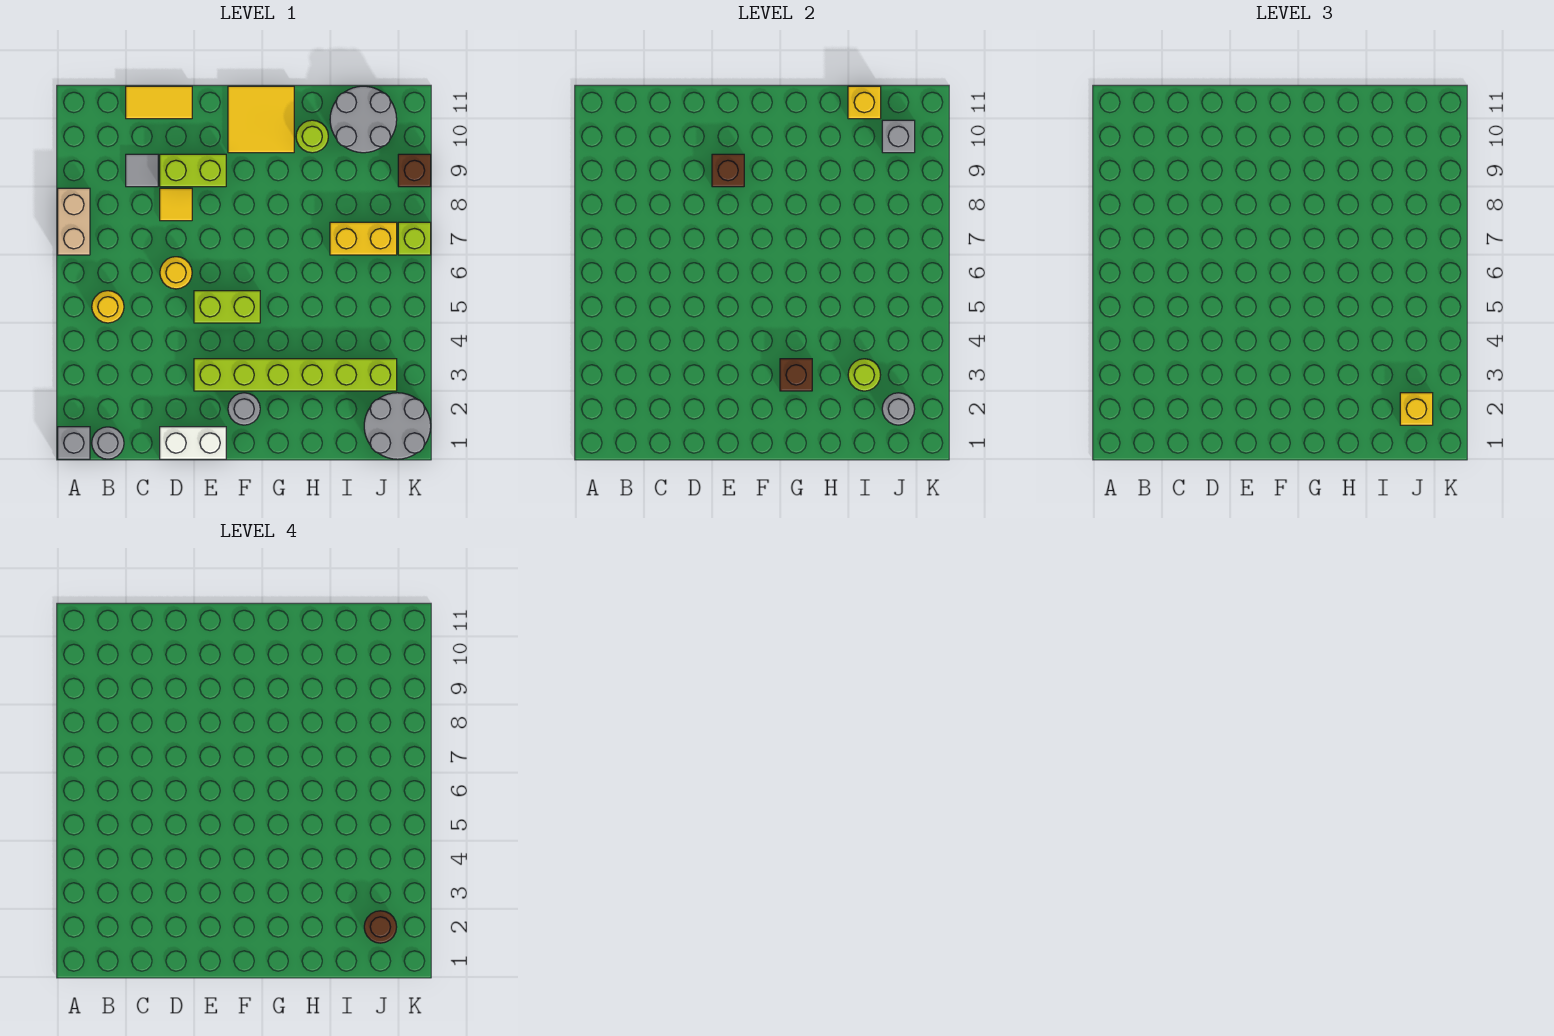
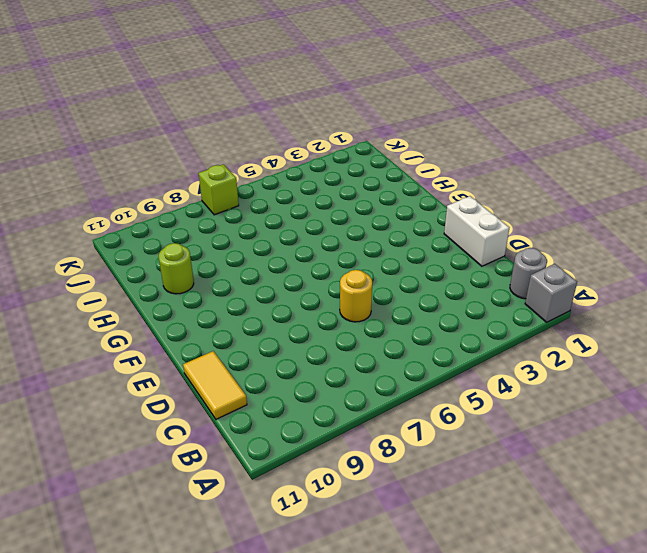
none -> tan 1x2 brick [58,188,90,255]
none -> yellow 1x1 round brick [92,291,124,323]
none -> grey 1x1 tile [126,154,158,187]

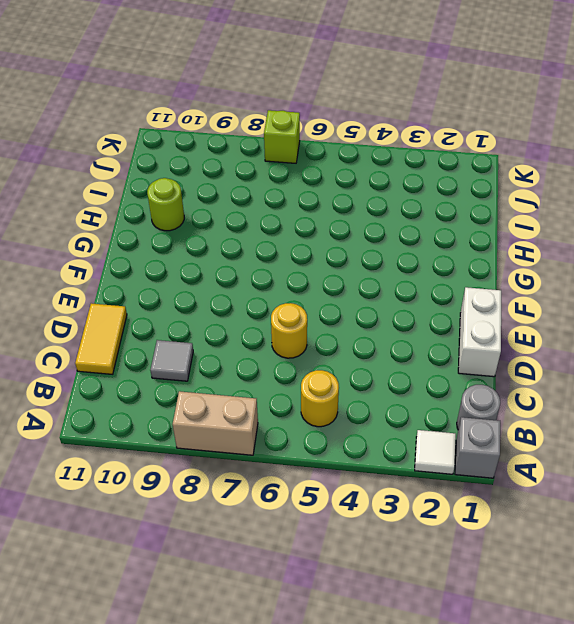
white 1x1 tile [415,430,456,474] -> none
none -> yellow 1x1 tile [160,188,192,221]
none -> lime 1x2 brick [160,154,226,187]
none -> lime 1x6 brick [194,359,397,391]

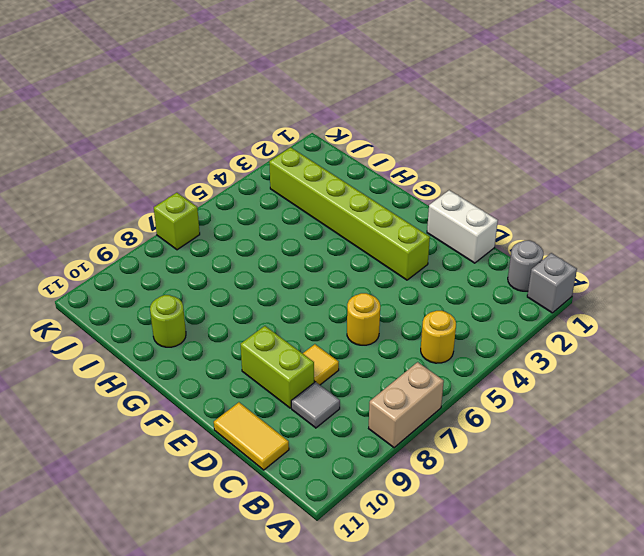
none -> lime 1x2 brick [194,291,260,323]
none -> grey 1x1 round brick [228,393,260,425]
none -> yellow 2x2 tile [228,86,294,153]

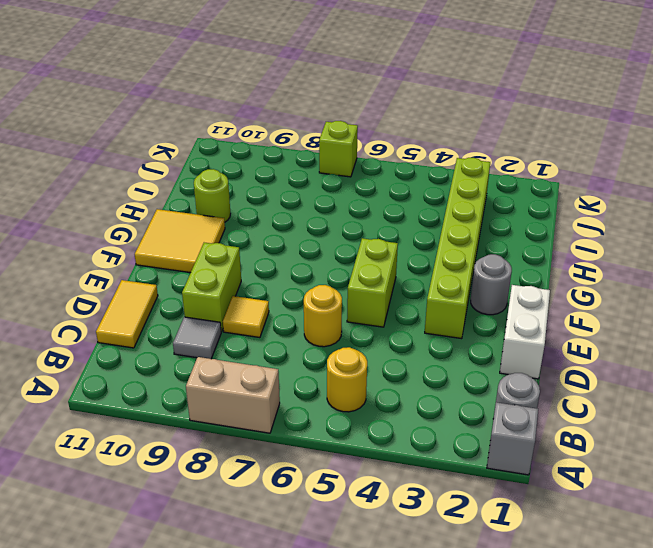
none -> yellow 1x2 brick [330,222,397,255]
none -> grey 2x2 round brick [330,86,397,153]
none -> grey 2x2 round brick [364,393,431,459]

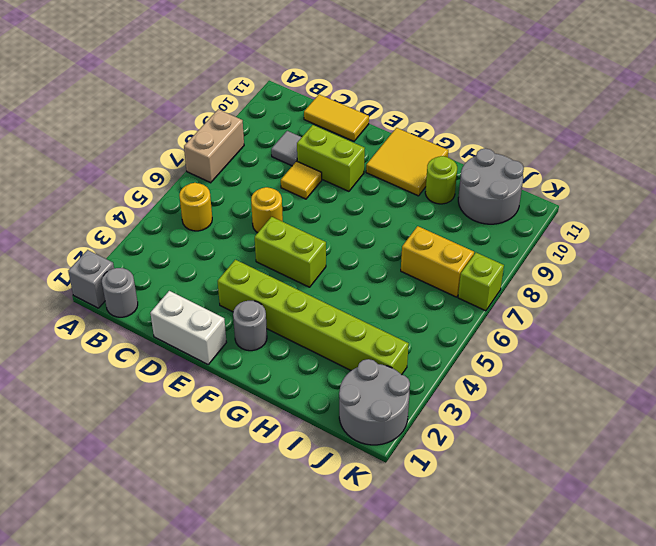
none -> brown 1x1 brick [398,154,431,187]
none -> brown 1x1 brick [712,154,744,187]
none -> brown 1x1 brick [780,359,812,391]

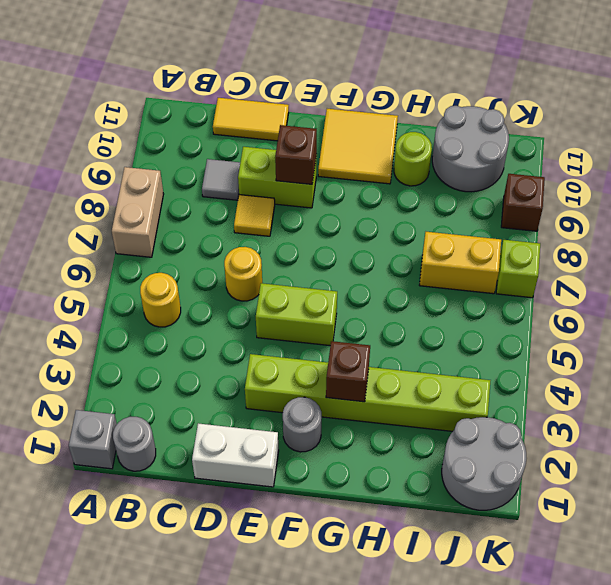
none -> lime 1x1 round brick [848,359,880,391]
none -> yellow 1x1 brick [848,86,881,119]
none -> grey 1x1 round brick [882,393,915,425]

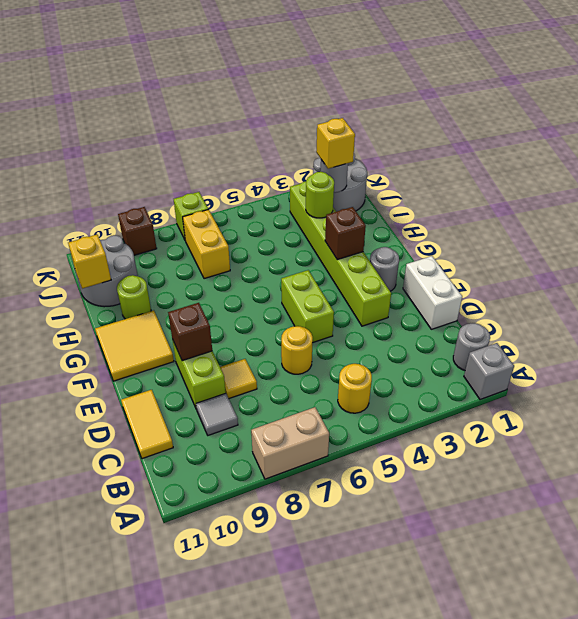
none -> grey 1x1 brick [882,120,915,153]
none -> brown 1x1 round brick [364,911,397,943]

